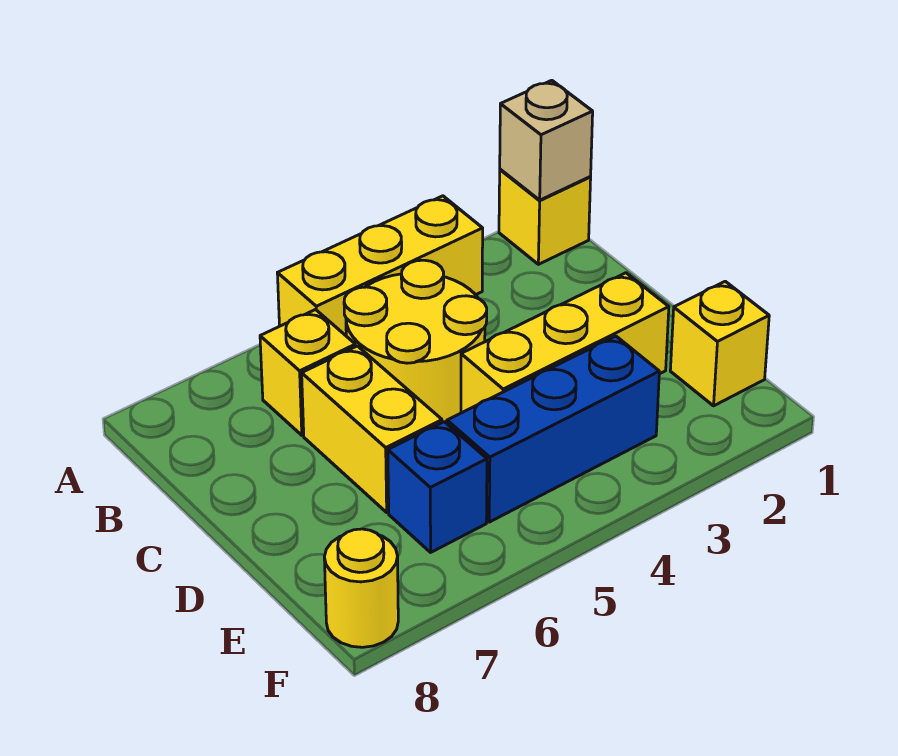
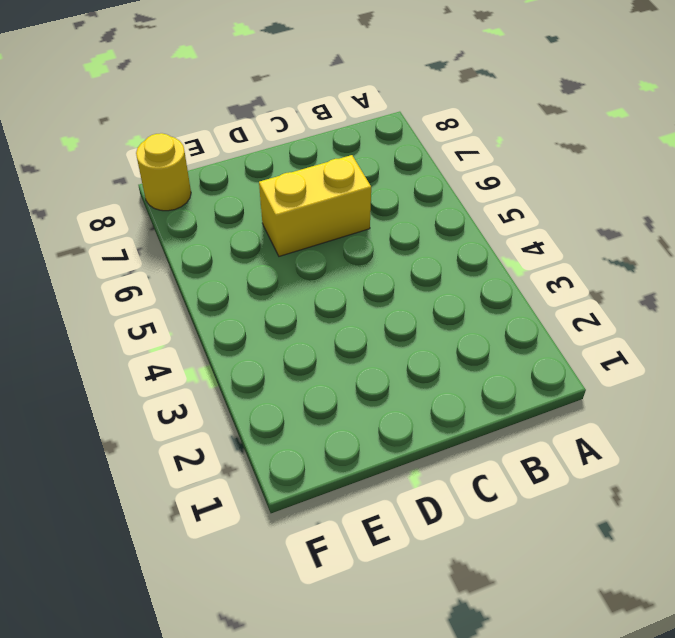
none -> yellow 1x1 brick [499,169,591,264]
none -> yellow 1x3 brick [277,196,483,335]

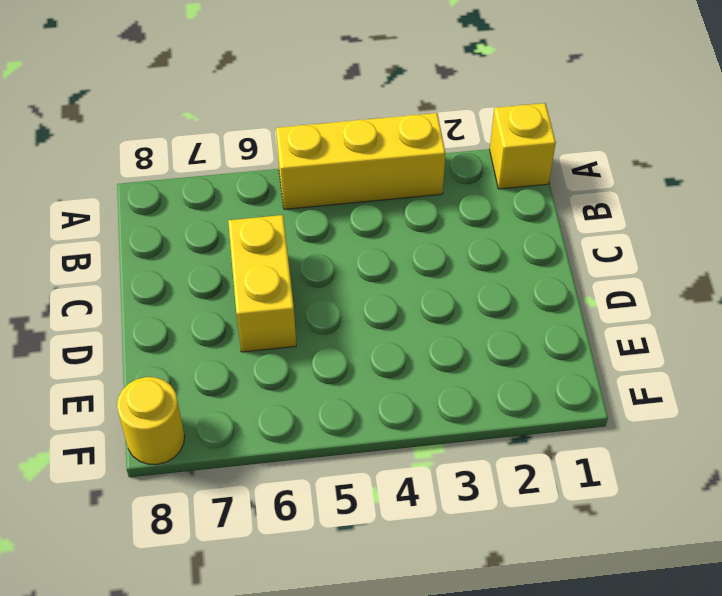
none -> yellow 2x2 round brick [344,260,487,422]
none -> yellow 1x1 brick [260,310,355,435]

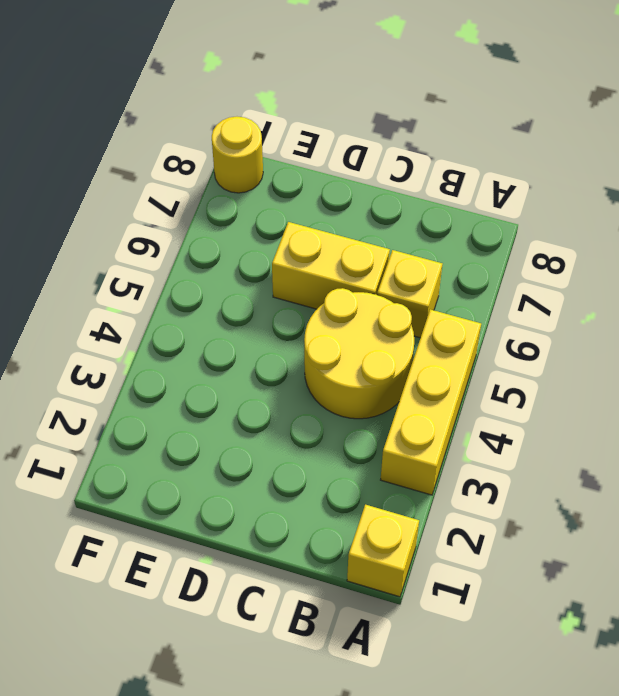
none -> yellow 1x3 brick [461,273,669,413]
none -> yellow 1x1 brick [670,281,769,406]

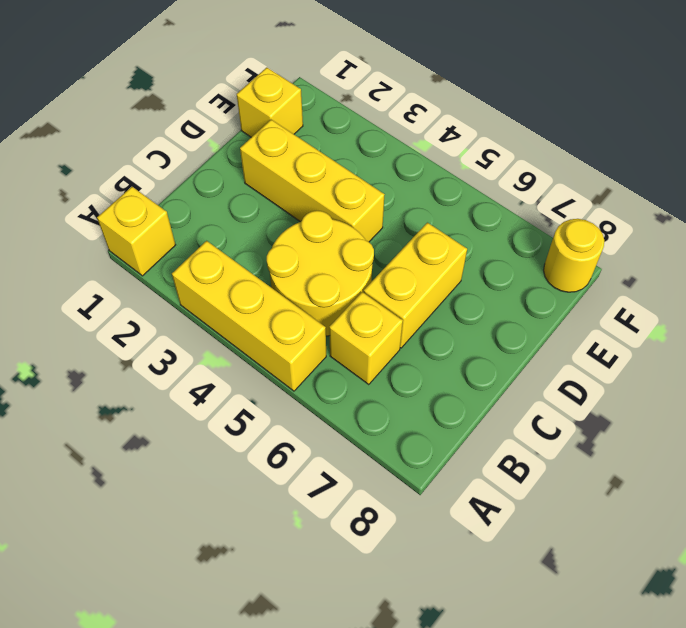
none -> blue 1x3 brick [447,336,659,522]
none -> blue 1x1 brick [388,422,487,552]

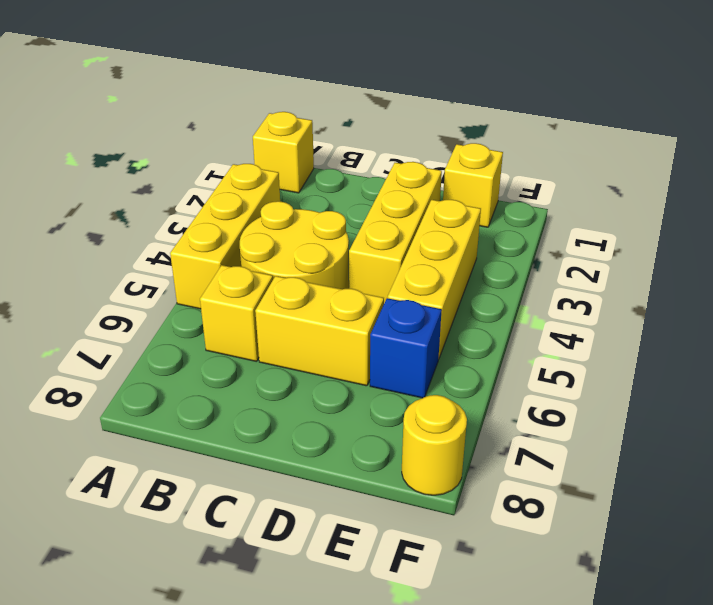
yellow 1x3 brick [387,200,481,359] -> blue 1x3 brick [447,336,659,522]
none -> tan 1x1 brick [500,80,593,200]

